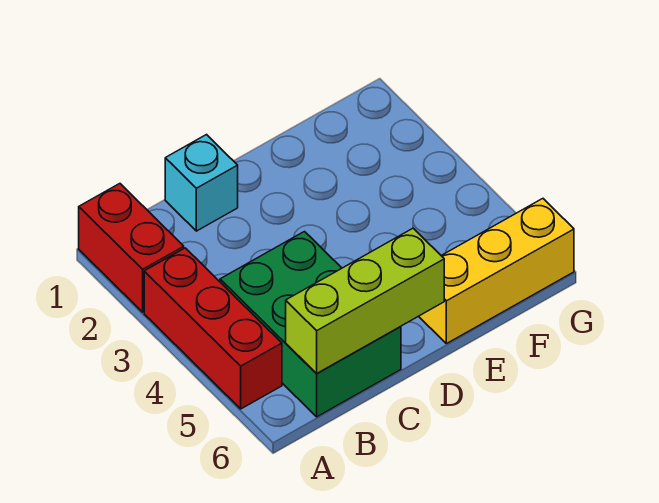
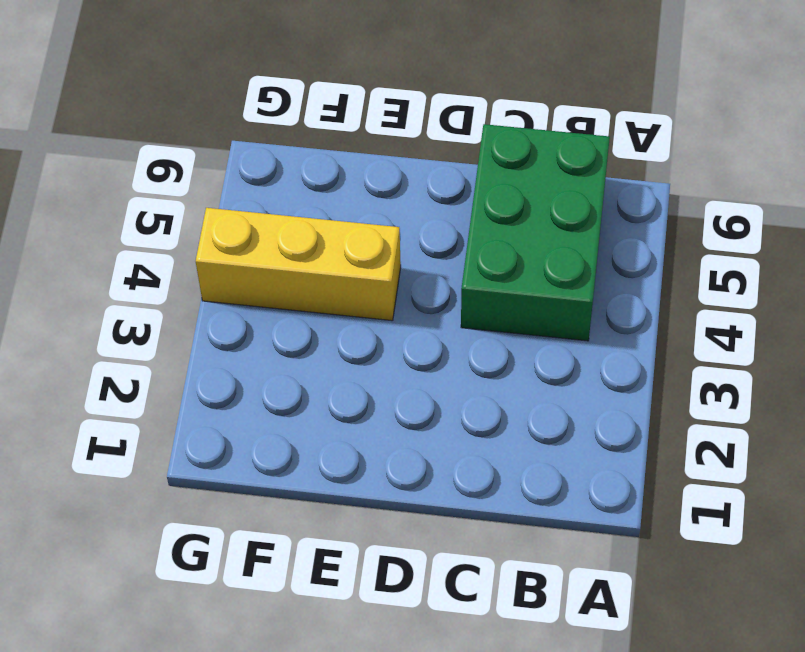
yellow 1x3 brick [196,208,401,321] -> yellow 1x3 brick moved to [419,199,574,344]
none -> red 1x2 brick [79,184,184,312]
none -> red 1x3 brick [144,248,282,409]

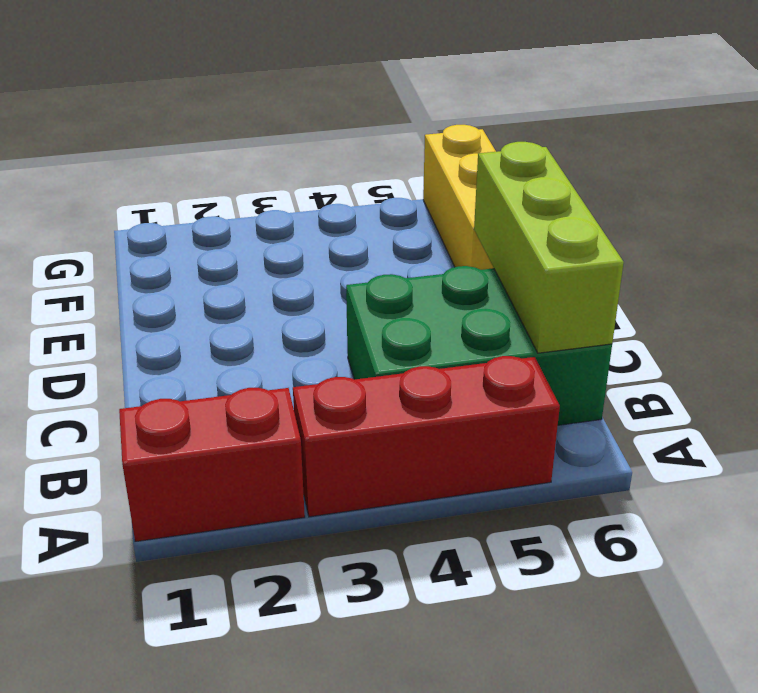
none -> cyan 1x1 brick [165,135,238,231]

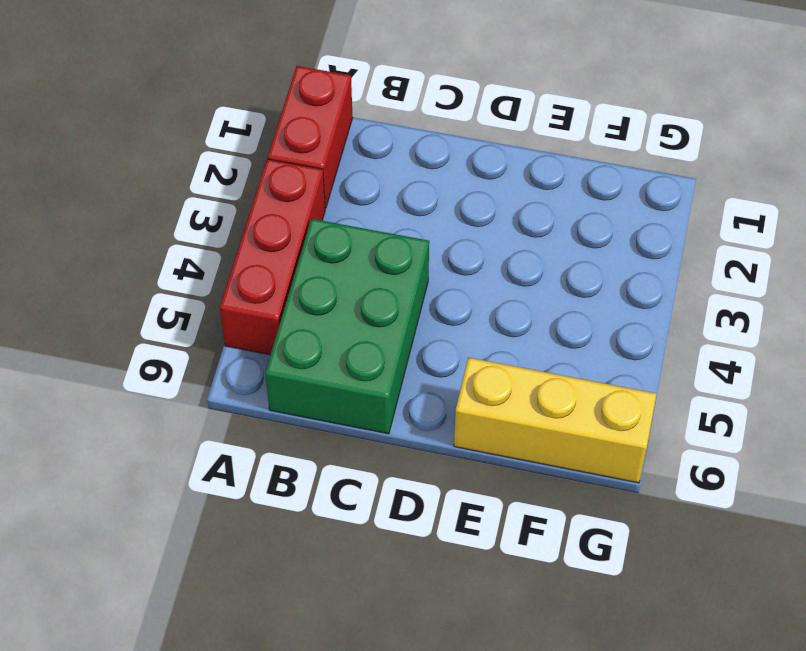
none -> cyan 1x1 brick [165,135,238,231]
none -> lime 1x3 brick [286,228,444,374]

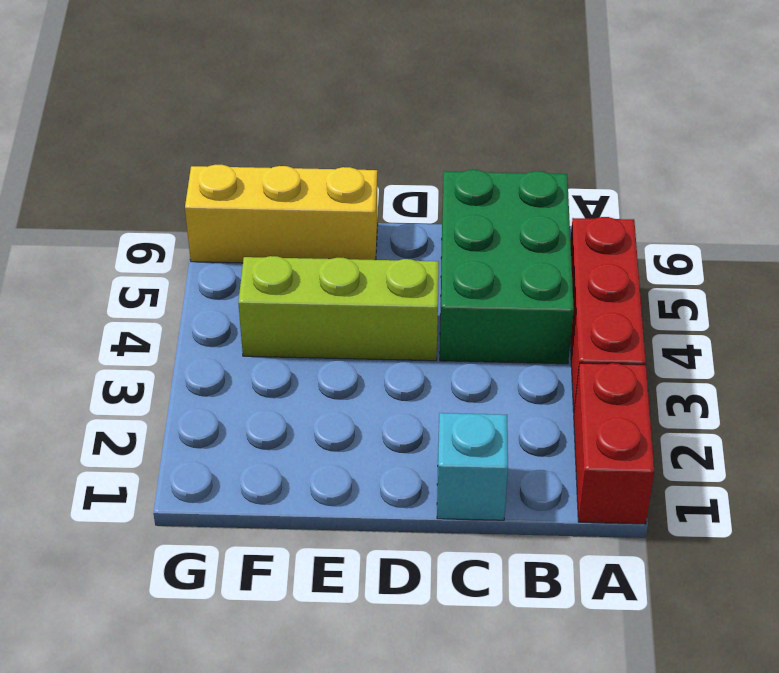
lime 1x3 brick [238,256,439,361] -> lime 1x3 brick moved to [286,228,444,374]

